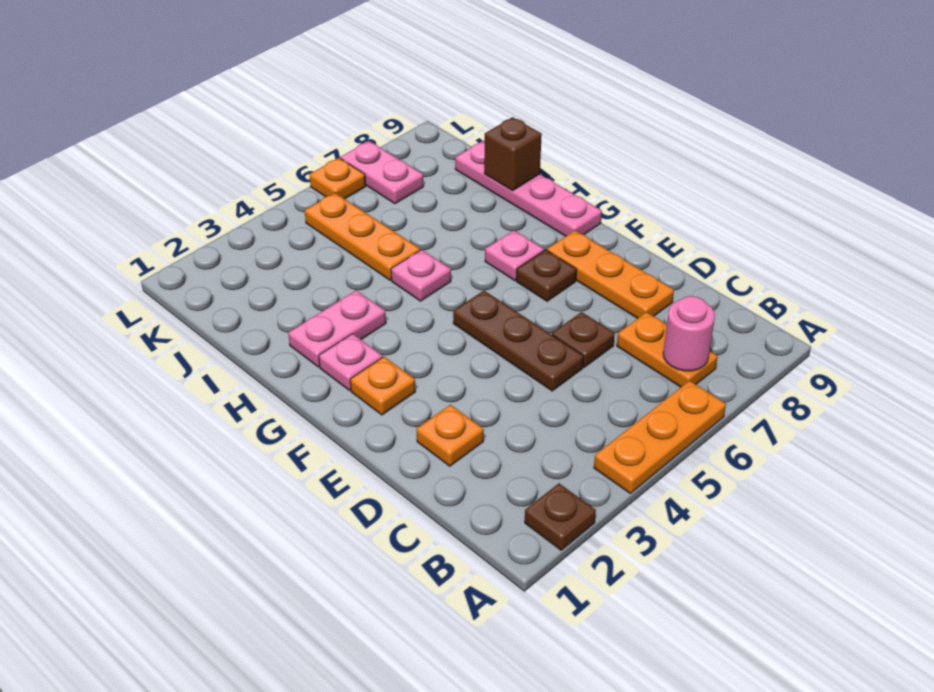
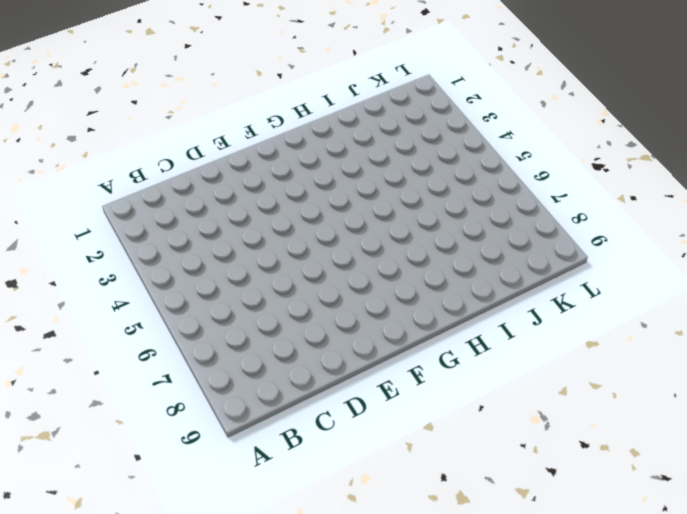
none -> brown 1x1 plate [525,483,596,550]
none -> orange 1x3 plate [594,381,726,493]
none -> orange 1x2 plate [617,312,718,387]

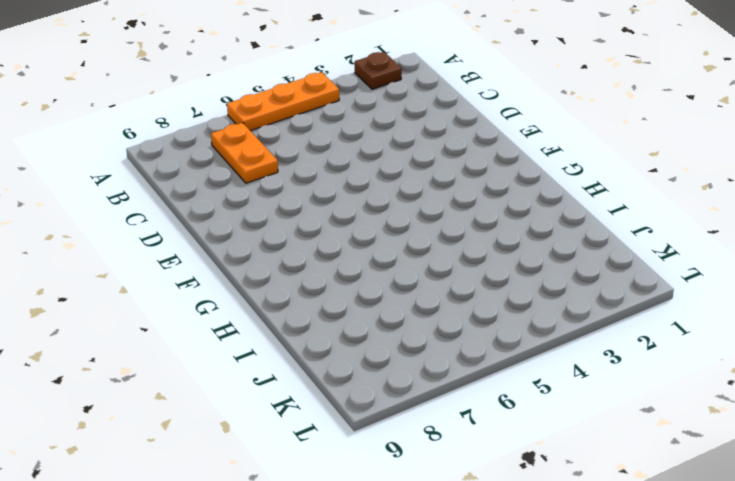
none -> orange 1x1 plate [417,405,484,466]
none -> brown 1x3 plate [453,291,584,391]
none -> brown 1x1 plate [552,312,615,367]

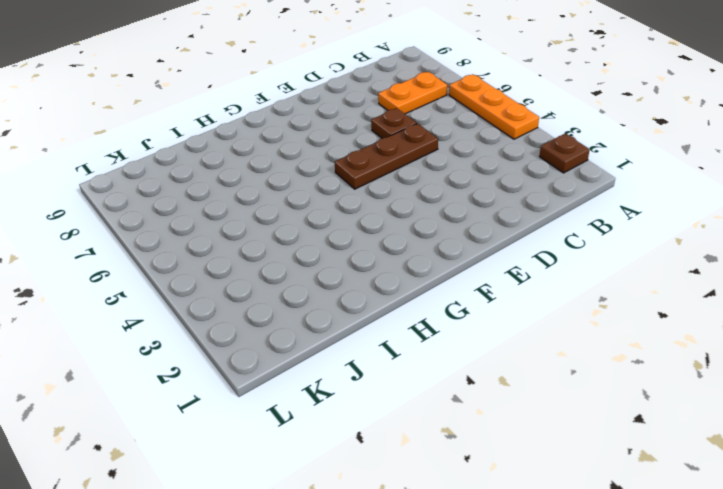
none -> orange 1x1 plate [417,405,484,466]
none -> orange 1x3 plate [547,231,674,318]
none -> orange 1x1 plate [350,357,415,415]

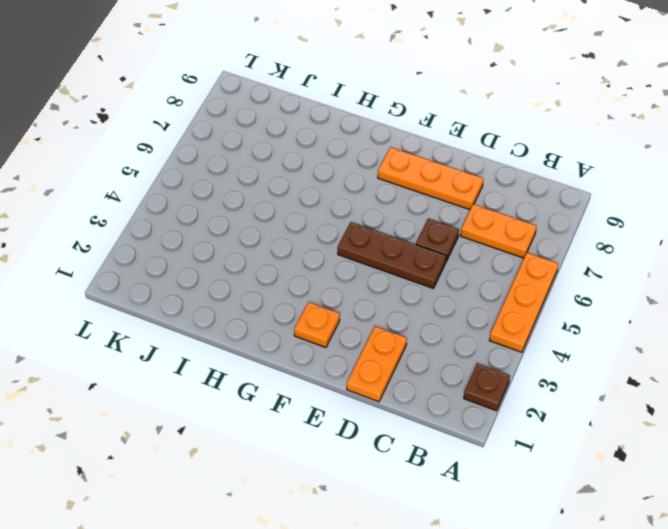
orange 1x2 plate [347,326,407,402] -> orange 1x1 plate [417,405,484,466]
none -> brown 1x1 plate [516,250,577,301]
none -> pink 1x1 plate [319,334,383,390]
none -> pink 1x1 plate [485,230,544,281]

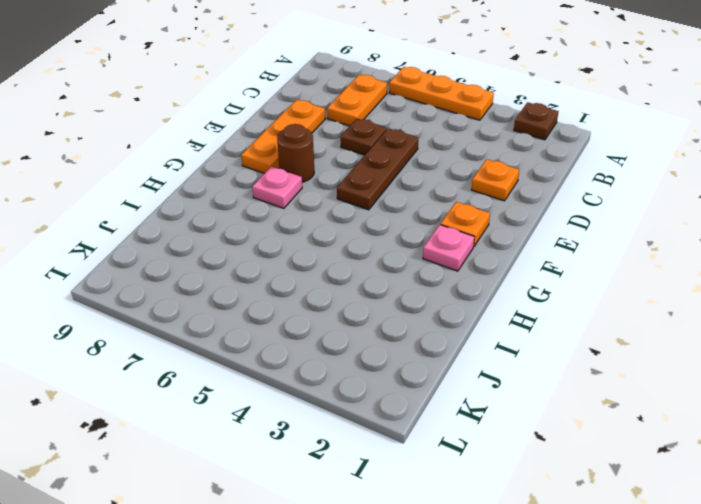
brown 1x1 round brick [277,124,314,182] -> brown 1x1 plate [516,250,577,301]
none -> pink 1x4 plate [455,141,602,236]
none -> pink 1x2 plate [288,290,386,367]
none -> pink 1x1 plate [391,250,451,301]

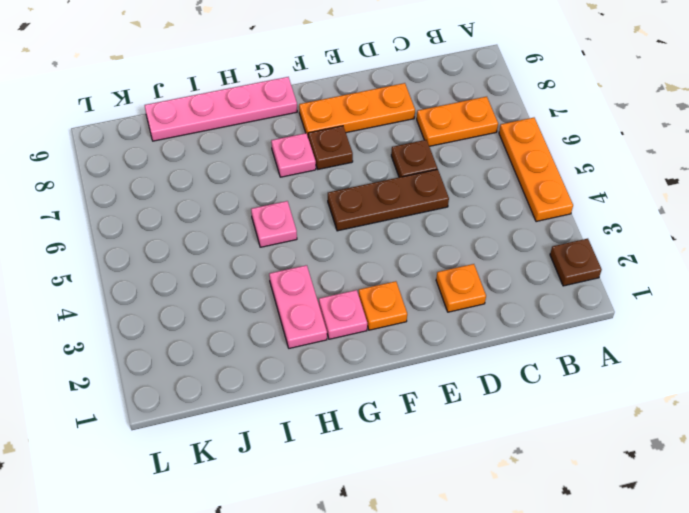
none -> orange 1x3 plate [305,193,420,280]
none -> pink 1x2 plate [340,141,424,204]
none -> orange 1x1 plate [309,158,366,199]

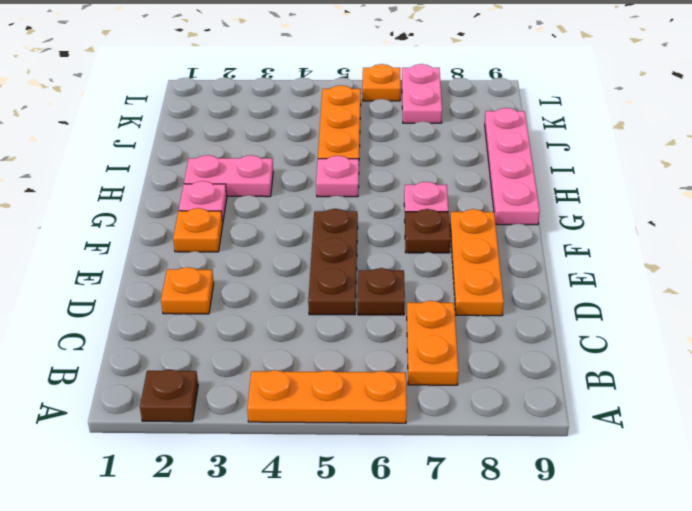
none -> pink 1x1 round brick [663,296,715,371]
none -> brown 1x1 brick [484,117,542,191]

